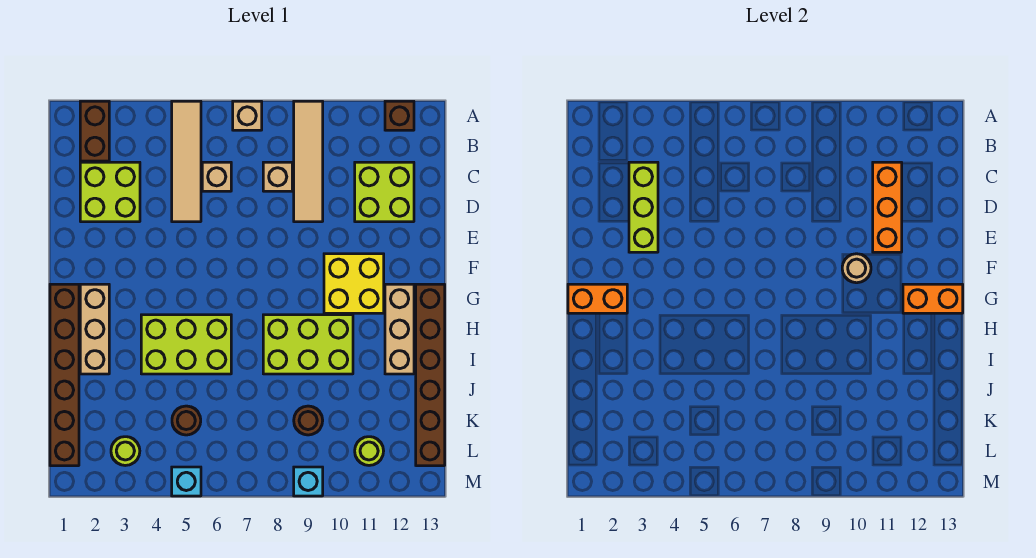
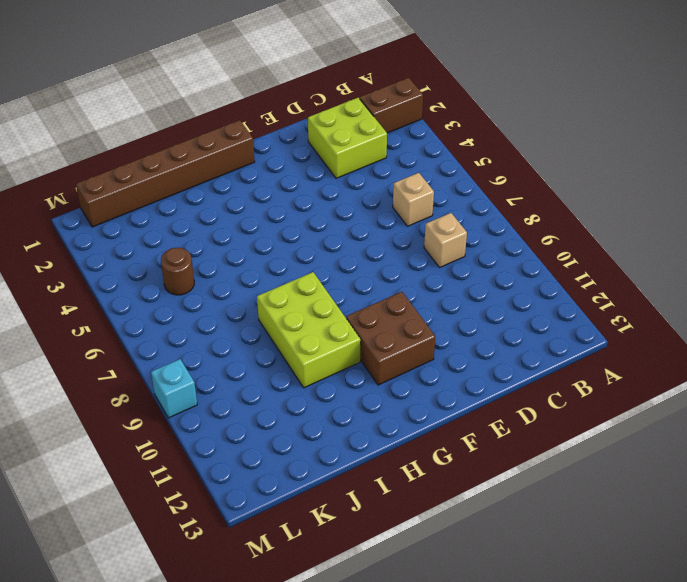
brown 2x2 brick [346,292,435,385] -> yellow 2x2 brick [324,254,384,313]
none -> tan 1x4 tile [172,101,201,222]
none -> tan 1x1 brick [233,101,262,130]
none -> tan 1x4 tile [294,101,323,222]

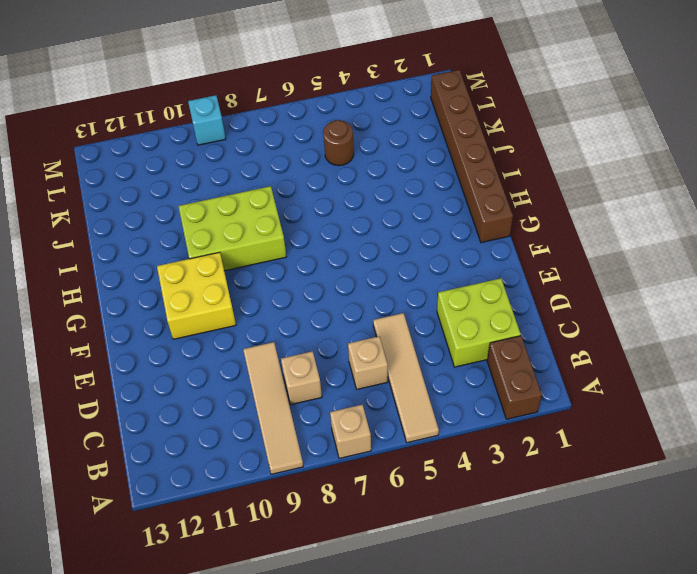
none -> brown 1x1 brick [385,101,414,130]
none -> lime 2x2 brick [355,162,414,222]
none -> tan 1x3 brick [80,284,109,374]

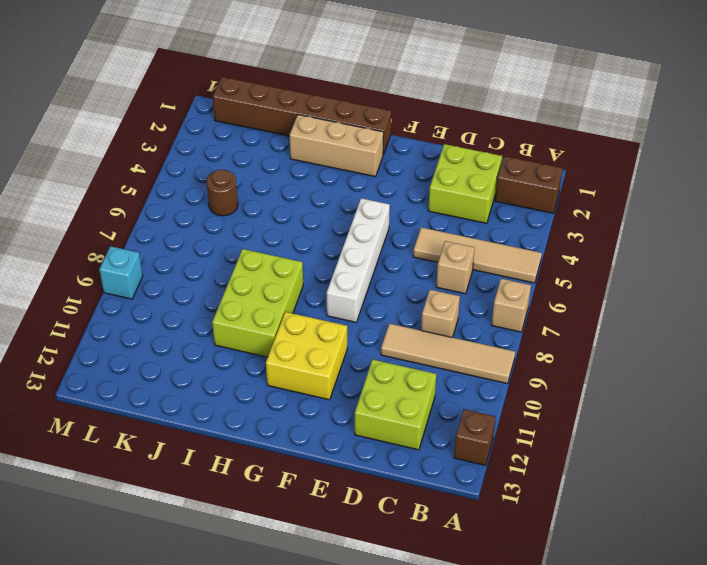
white 1x4 brick [327,198,390,322] -> none
none -> tan 1x3 brick [385,284,414,374]
none -> brown 1x6 brick [416,284,445,466]
none -> lime 2x3 brick [141,315,231,374]

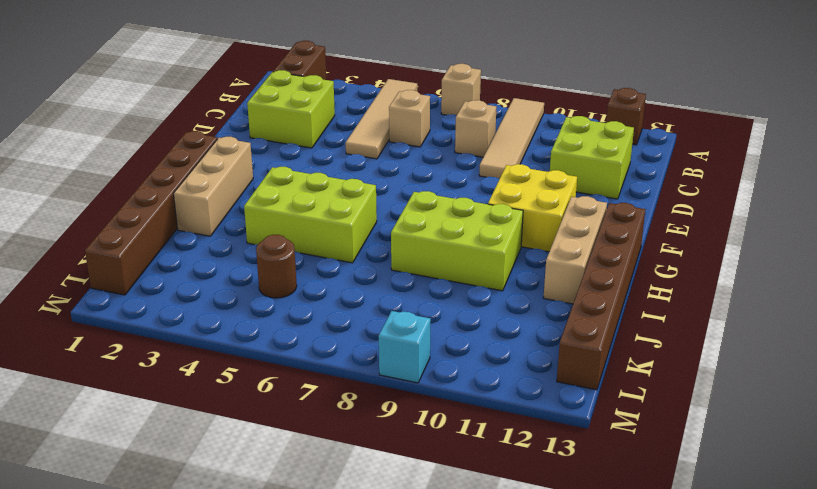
none -> brown 1x1 round brick [294,406,323,435]
none -> lime 1x1 round brick [111,437,140,466]
none -> lime 1x1 round brick [355,437,384,465]

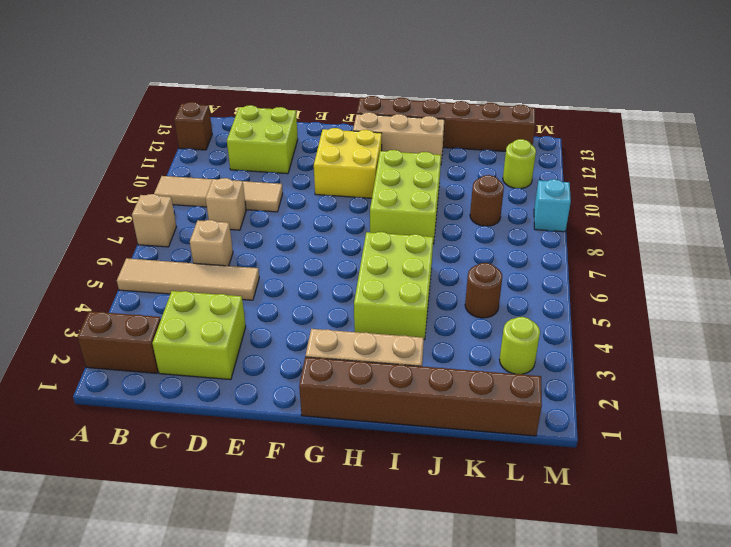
none -> cyan 1x1 brick [172,467,201,496]
none -> lime 1x3 brick [629,162,658,252]
none -> orange 1x3 brick [873,162,902,252]

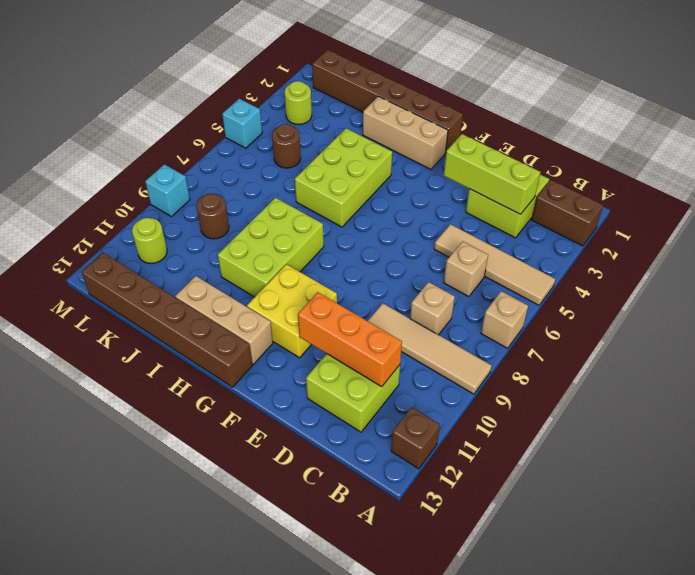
none -> tan 1x1 round brick [842,254,871,283]
none -> orange 1x2 brick [568,284,627,313]
none -> orange 1x2 brick [903,284,963,313]

